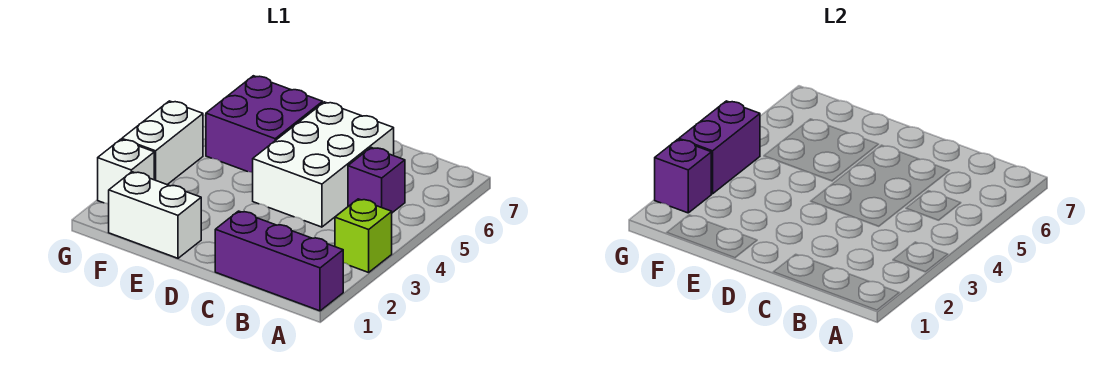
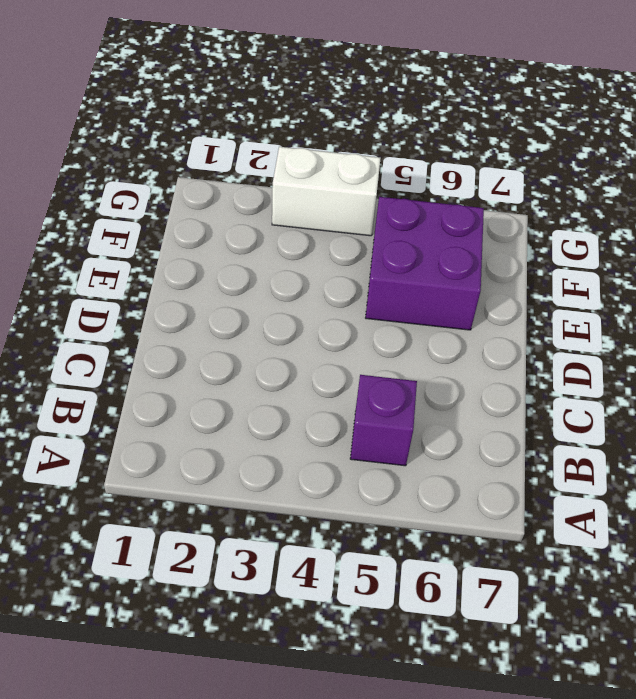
none -> purple 1x3 brick [215,211,343,311]
none -> lime 1x1 brick [335,199,392,272]

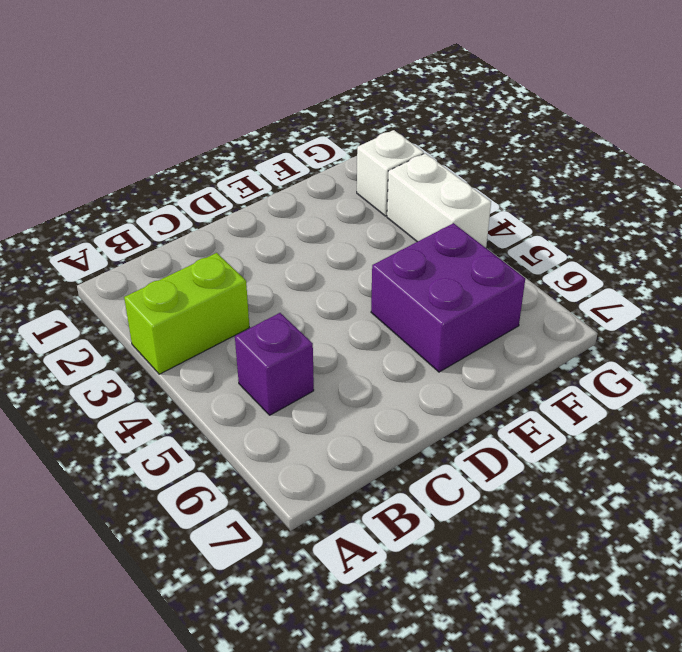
lime 1x2 brick [124,253,249,374] -> lime 1x1 brick [335,199,392,272]
none -> purple 1x3 brick [215,211,343,311]
none -> white 2x3 brick [253,102,394,227]

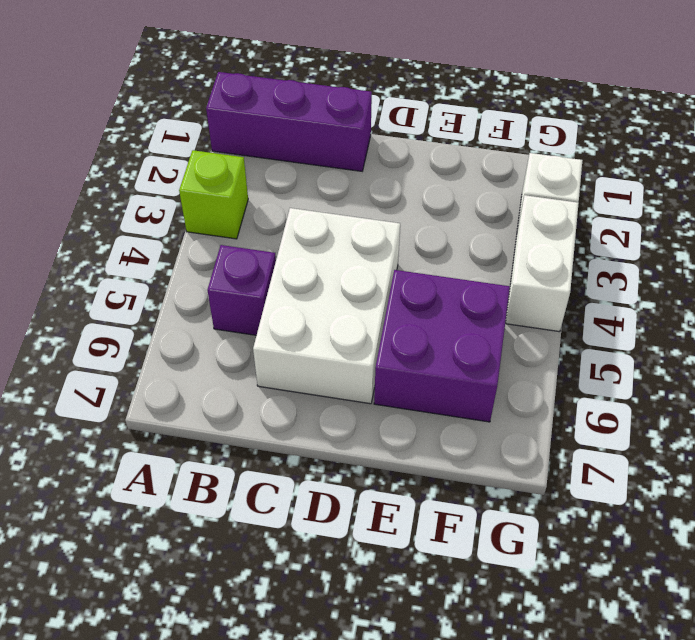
none -> white 1x2 brick [109,172,201,258]
none -> purple 1x1 brick [655,139,711,213]

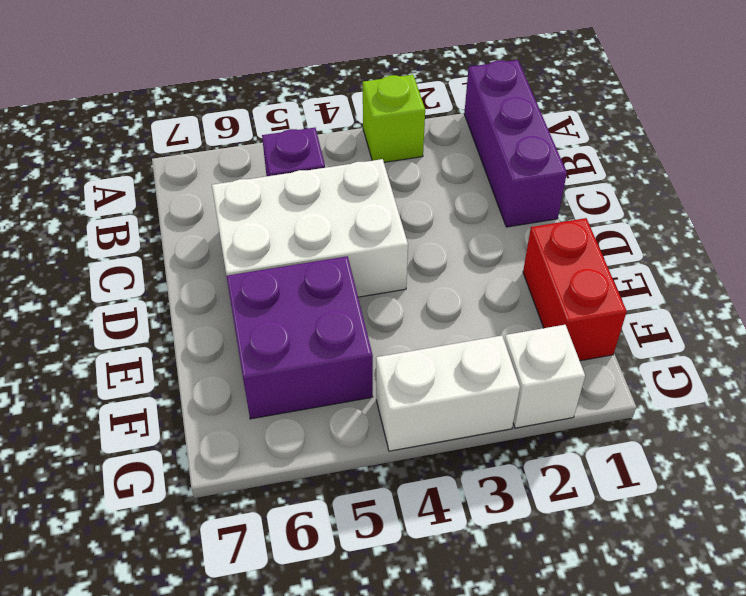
red 1x2 brick [523,218,627,361] -> white 1x2 brick [109,172,201,258]
none -> purple 1x1 brick [655,139,711,213]
none -> purple 1x2 brick [679,101,760,194]

